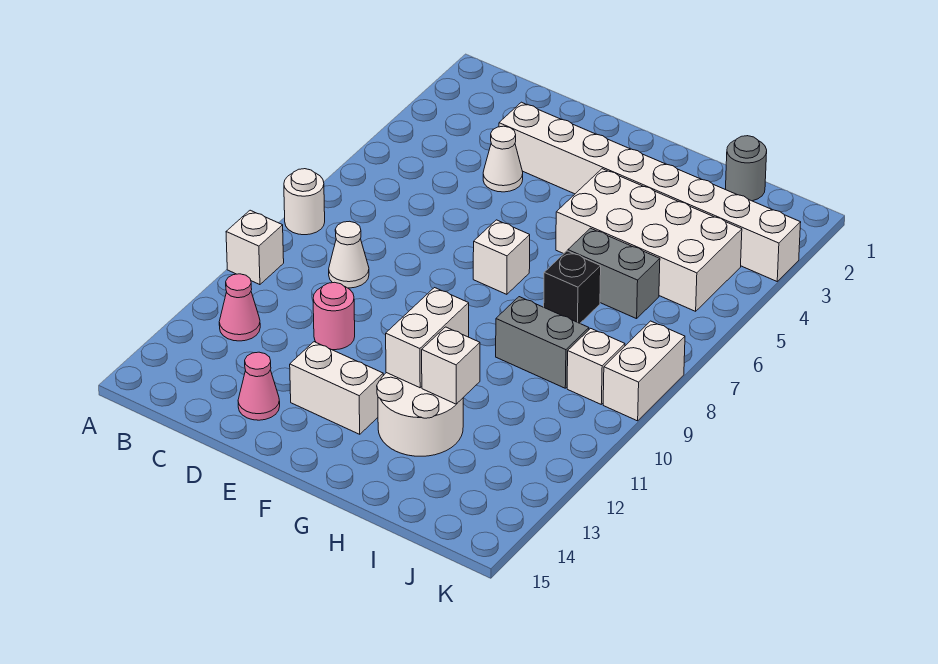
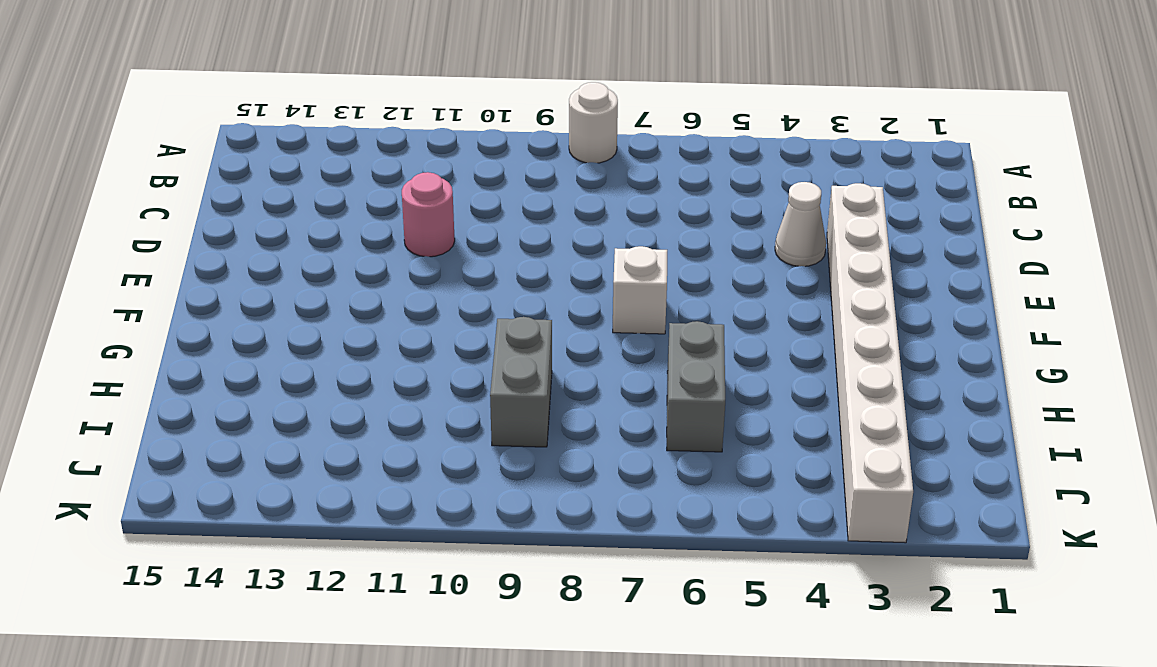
none -> white 1x1 brick [226,210,284,285]
none -> pink 1x1 cone [219,274,260,341]
none -> white 1x1 cone [329,221,369,288]

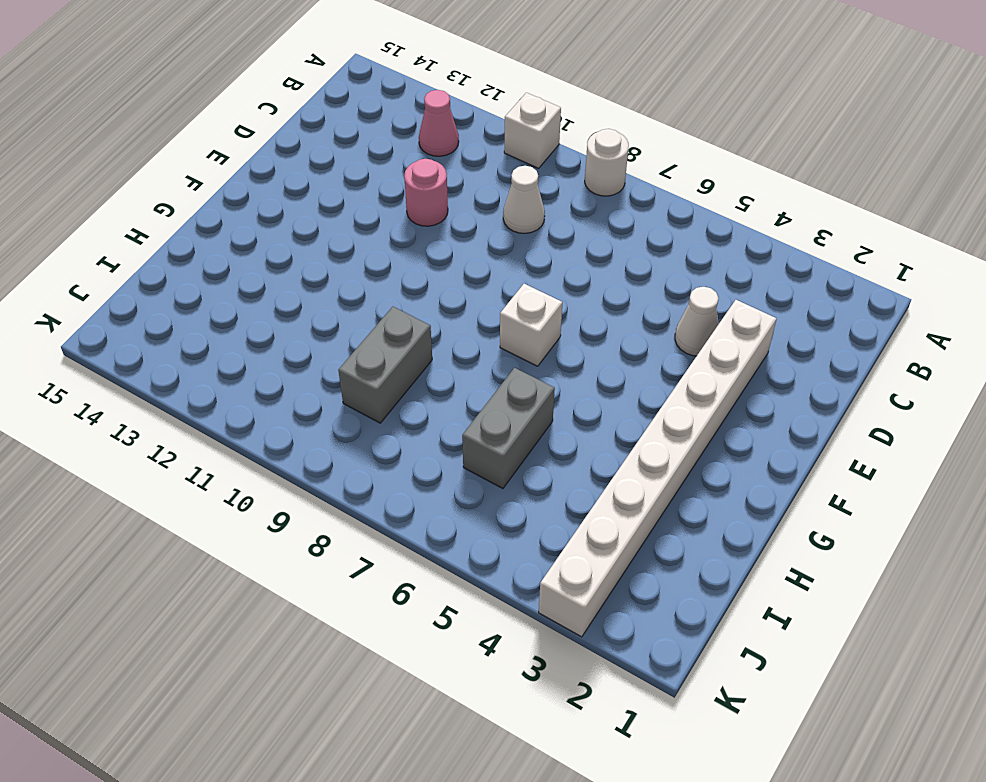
none -> pink 1x1 cone [238,352,280,420]
none -> white 1x2 brick [290,342,383,434]
none -> white 2x4 brick [556,169,742,311]

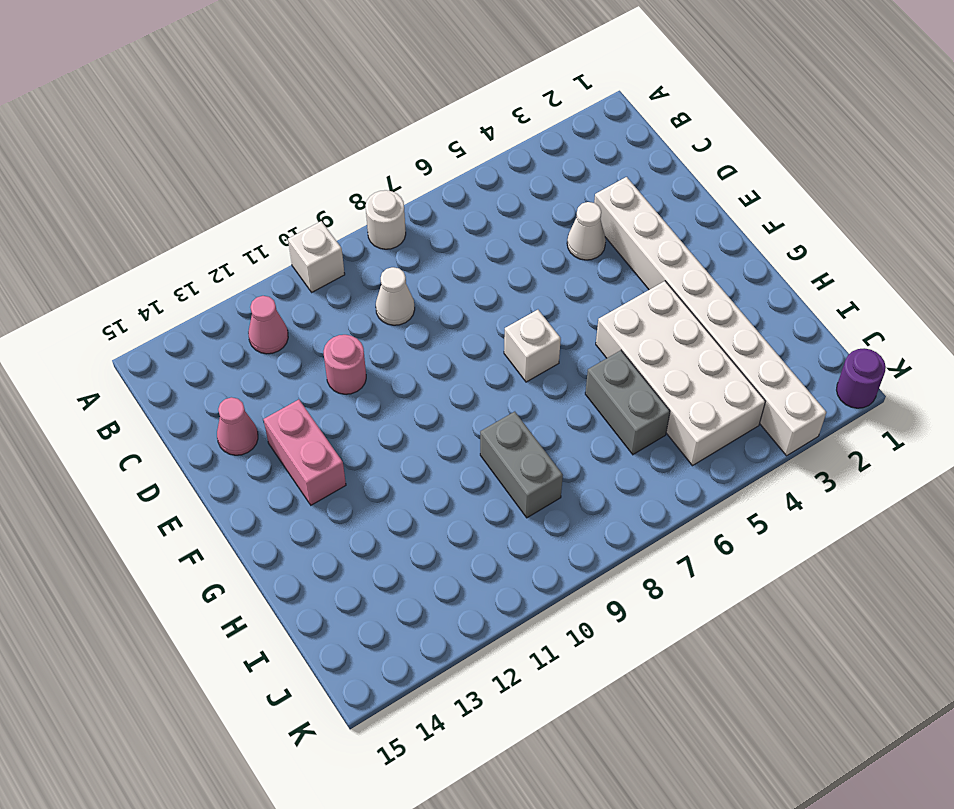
pink 1x2 brick [264,400,346,505] -> white 1x2 brick [290,342,383,434]
purple 1x1 round brick [837,348,886,408] -> none
none -> white 2x2 round brick [377,373,463,456]
none -> black 1x1 brick [544,251,601,323]
none -> grey 1x1 round brick [726,136,767,201]

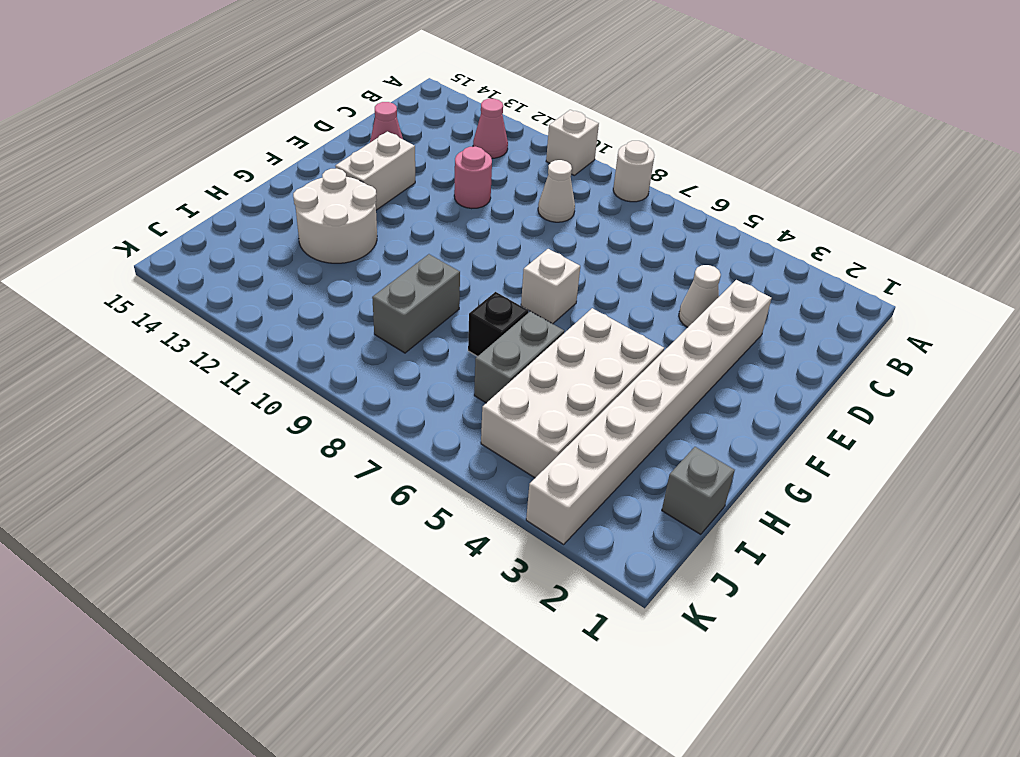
grey 1x1 brick [662,447,735,534] -> grey 1x1 round brick [726,136,767,201]
none -> white 1x1 brick [567,328,625,404]
none -> white 1x2 brick [603,321,685,421]
none -> white 1x2 brick [386,288,469,388]

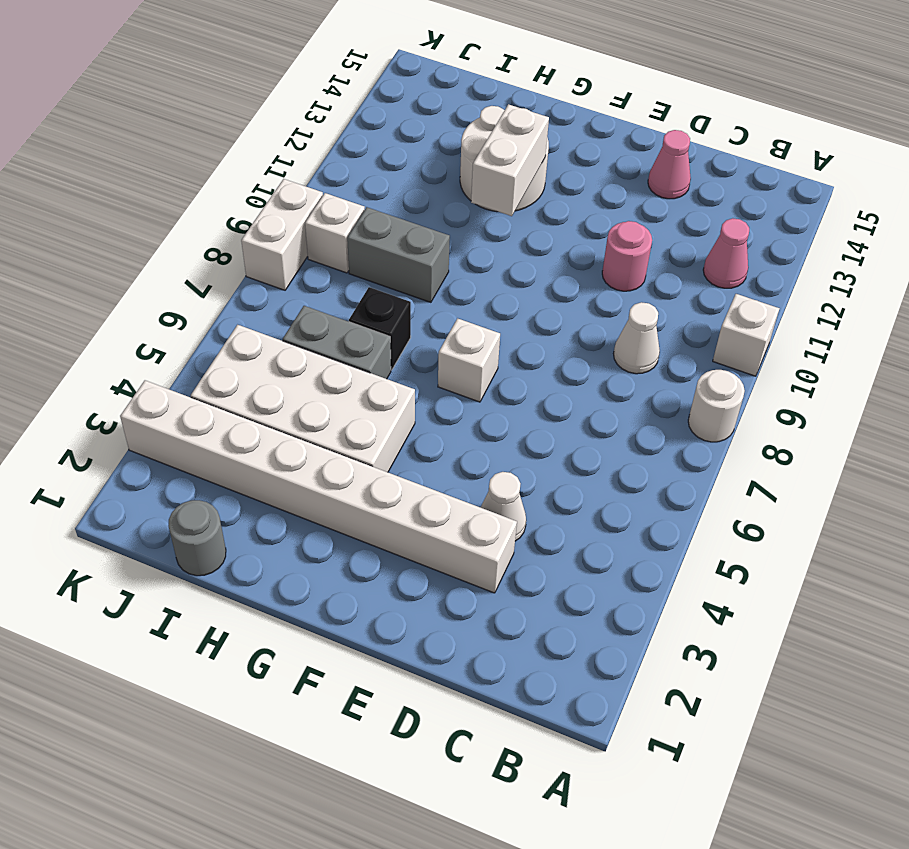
none -> white 1x2 brick [290,342,383,434]
none -> white 1x1 brick [422,327,480,404]

